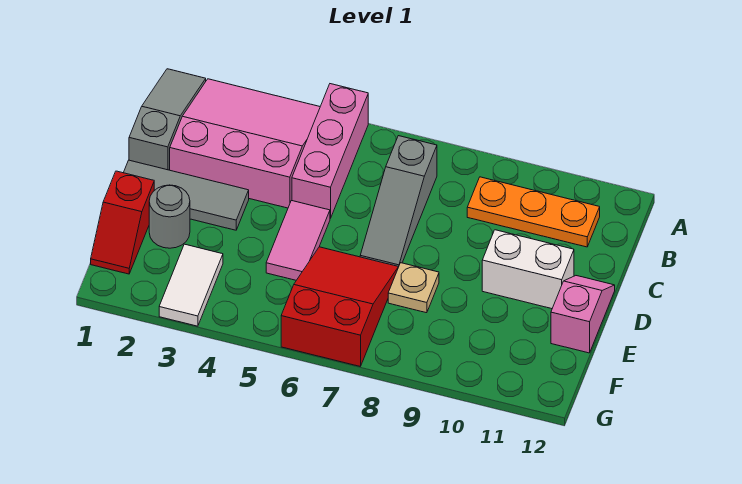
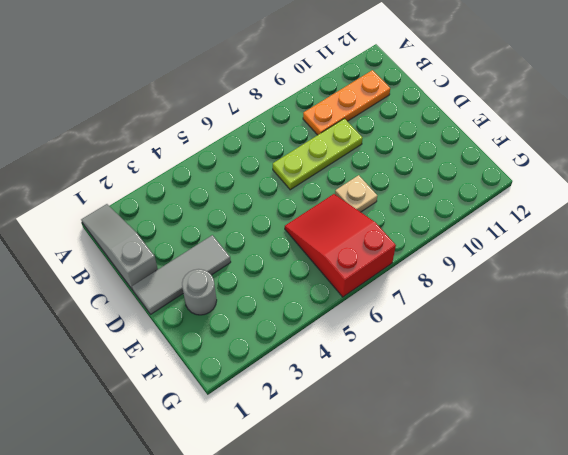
lime 1x3 plate [273,119,363,190] -> grey 1x3 slope [360,136,437,267]
none -> pink 3x3 slope [170,79,320,208]
none -> pink 1x3 brick [292,84,368,218]
none -> pink 1x2 tile [266,201,330,280]

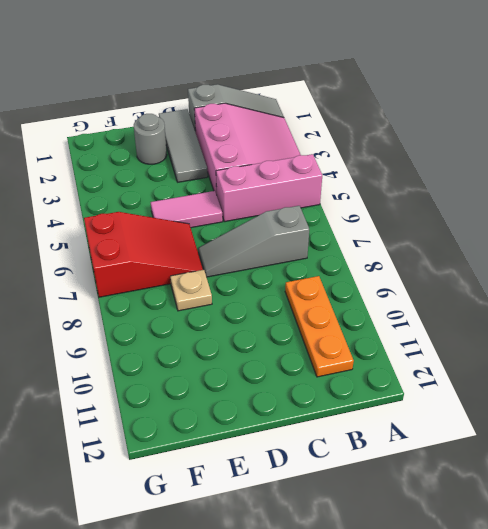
none -> white 1x2 brick [482,230,574,309]
none -> pink 1x2 slope [551,276,615,353]
none -> red 1x2 slope [91,171,154,274]

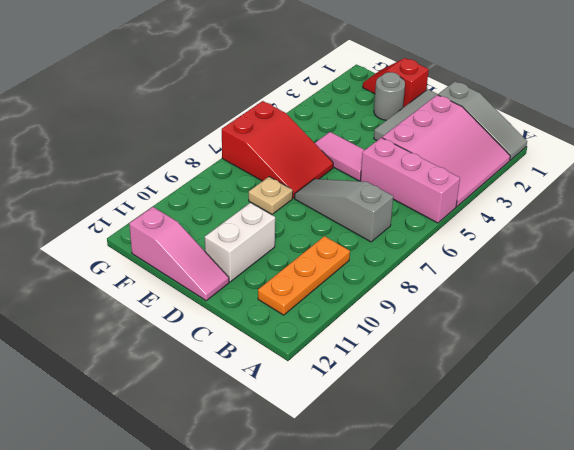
pink 1x3 slope [129,207,229,301] -> pink 1x2 slope [551,276,615,353]
none -> white 1x2 tile [159,244,223,326]

